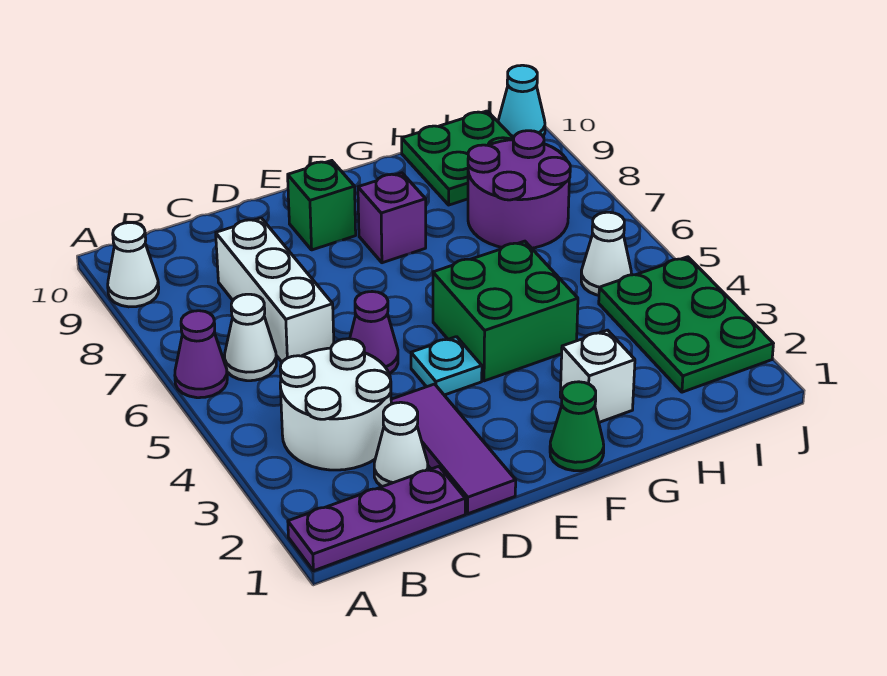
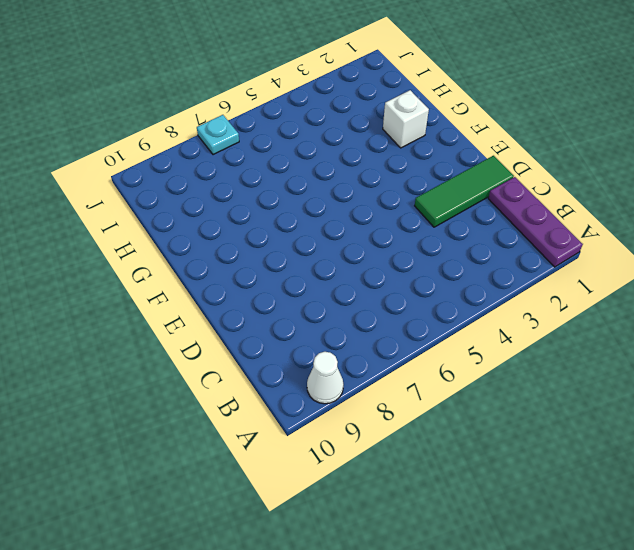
green 1x3 tile [415,156,514,227] -> purple 1x3 tile [391,384,516,514]
cyan 1x1 plate [197,115,239,155] -> cyan 1x1 plate moved to [411,337,482,395]
none -> purple 1x1 cone [175,311,227,398]
none -> white 2x2 round brick [280,339,391,470]
none -> white 1x1 cone [225,294,276,381]

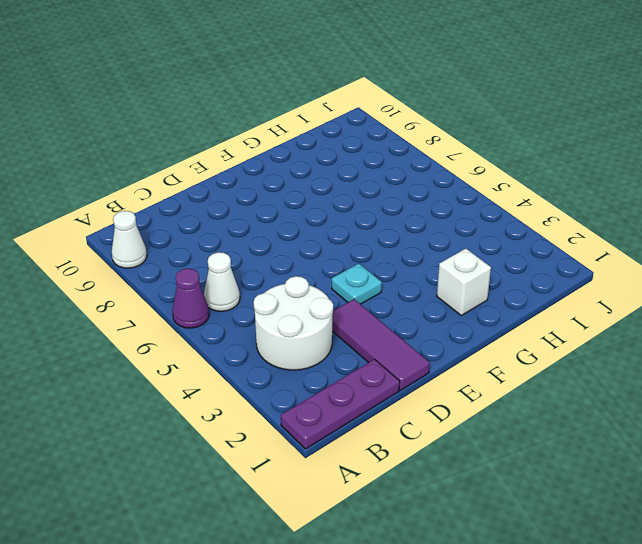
none -> white 1x1 cone [374,402,428,487]
none -> white 1x3 brick [216,218,334,362]
none -> purple 1x1 cone [350,292,398,374]

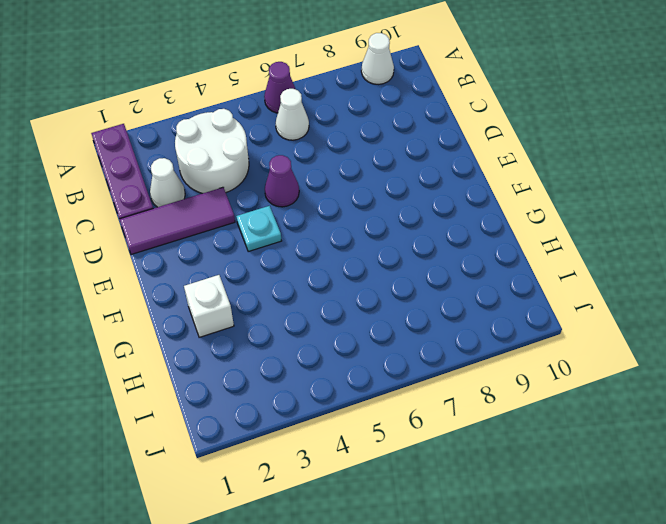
none -> white 1x3 brick [216,218,334,362]
none -> green 1x1 brick [288,161,356,250]
none -> green 1x1 cone [550,382,604,471]

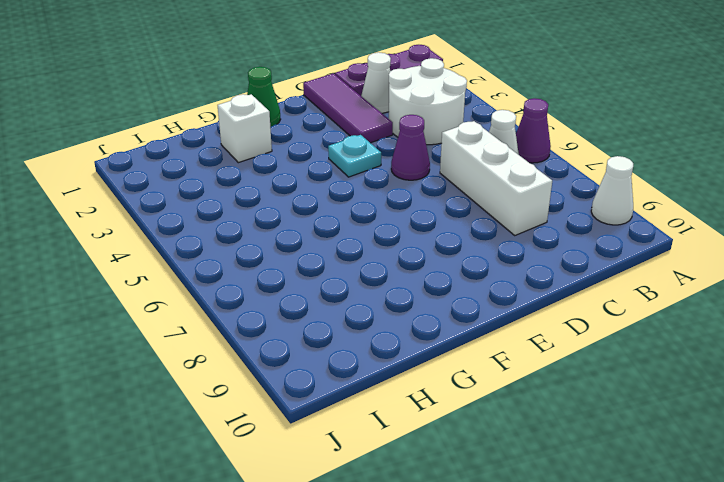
none -> green 1x1 brick [288,161,356,250]
none -> green 2x2 brick [433,241,578,381]
none -> purple 1x1 brick [358,173,426,263]

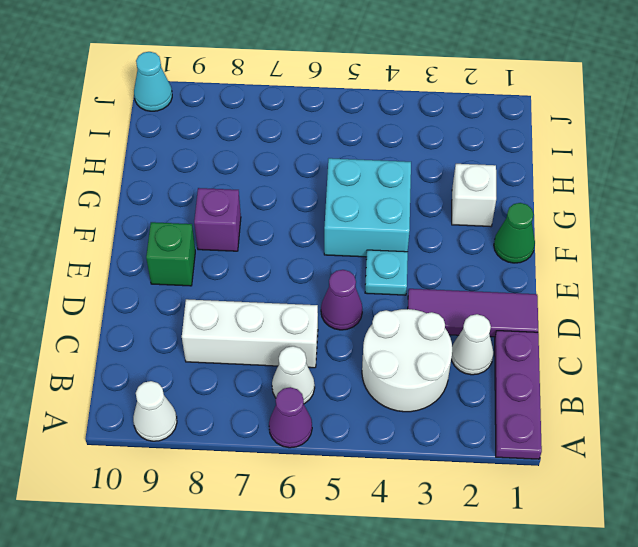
cyan 2x2 brick [324,158,411,257] -> green 2x2 brick [433,241,578,381]
none -> purple 2x2 round brick [468,131,570,248]
none -> green 2x2 plate [402,111,514,205]
none -> green 2x3 plate [599,257,773,392]

